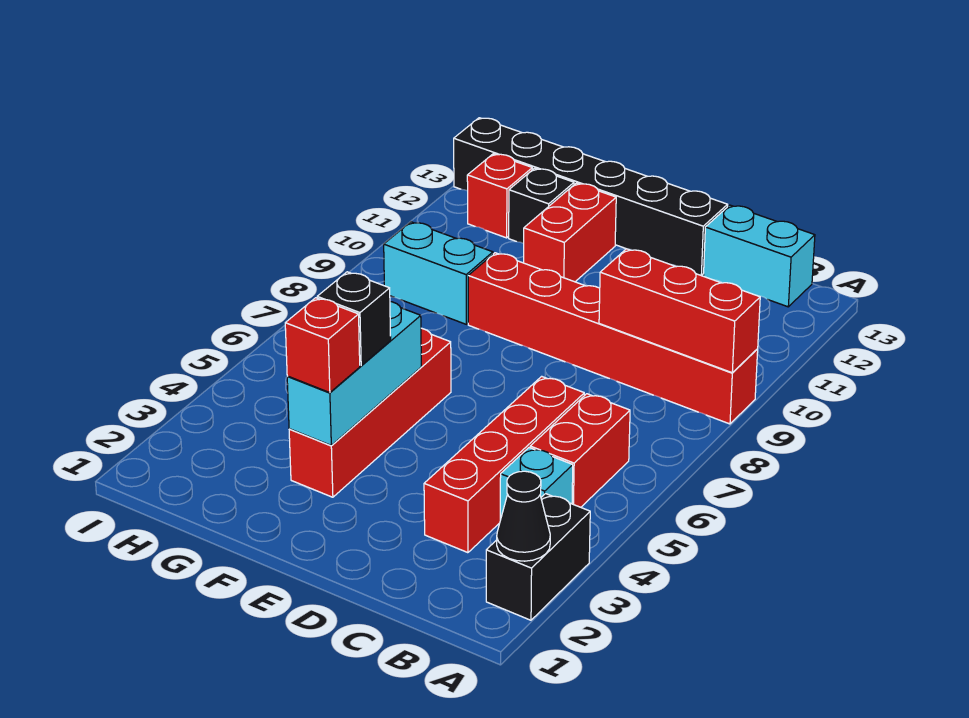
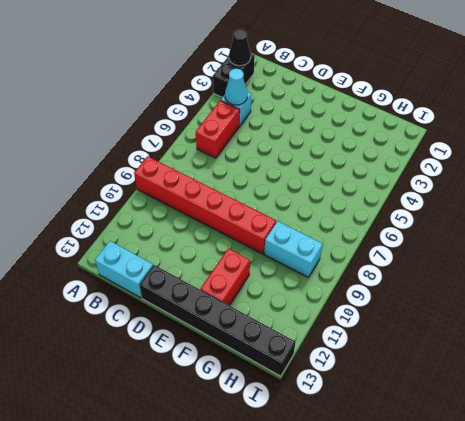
cyan 1x1 cone [225,69,247,105] -> none
none -> red 1x4 brick [424,376,584,553]
none -> red 1x4 brick [289,328,451,497]
none -> black 1x1 brick [509,168,574,243]

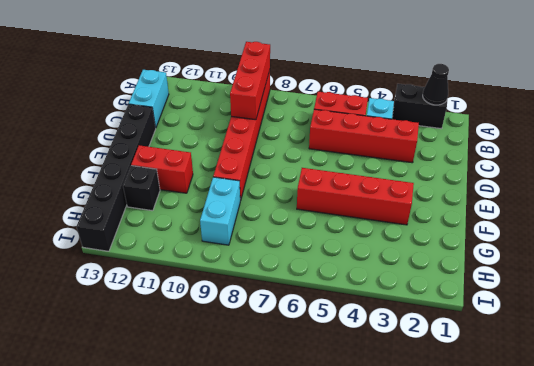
none -> red 1x1 brick [467,154,532,238]
none -> cyan 1x3 brick [287,302,421,446]
none -> red 1x1 brick [285,298,360,393]

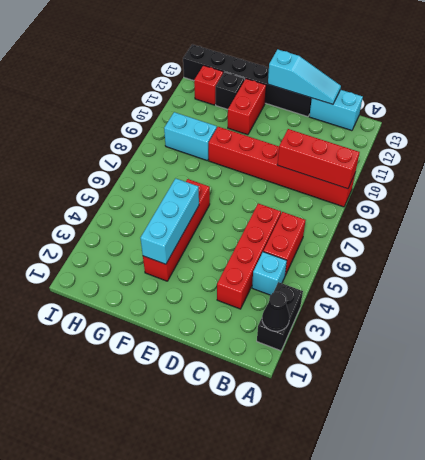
cyan 1x3 slope [268,49,341,104] -> none
none -> red 1x1 brick [285,298,360,393]
none -> black 1x1 brick [317,272,391,366]

